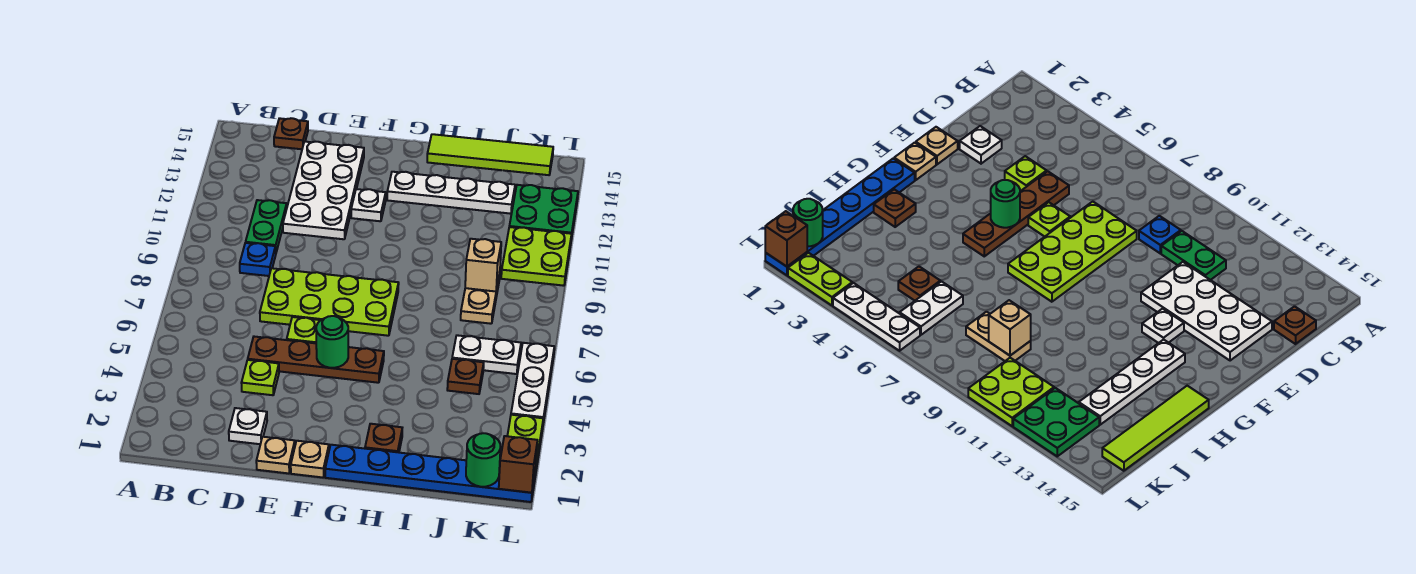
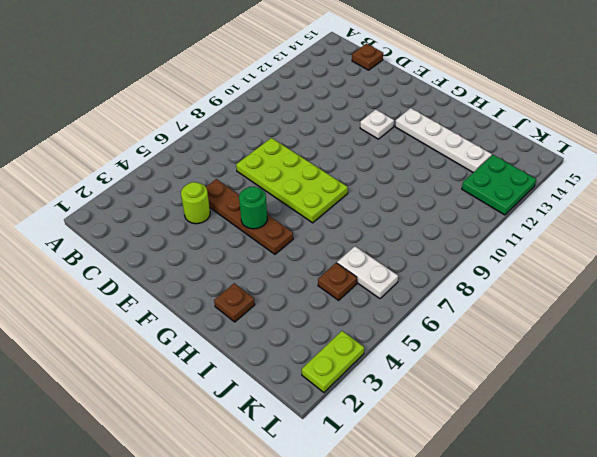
lime 1x1 round brick [181,182,210,224] -> lime 1x1 plate [242,360,279,395]
none -> blue 1x1 plate [240,243,276,276]
none -> green 1x2 plate [246,200,287,252]
none -> white 1x1 plate [229,408,267,444]

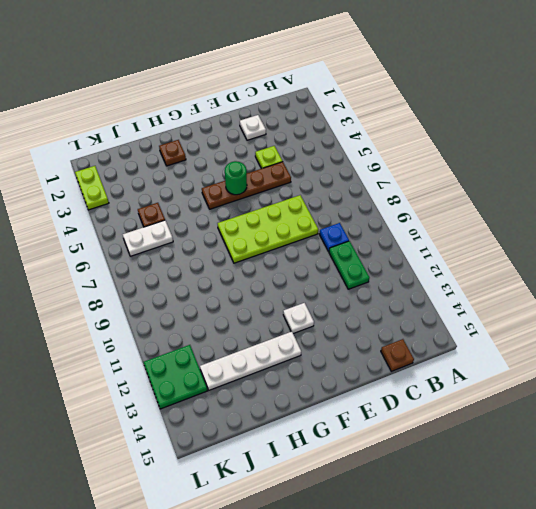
none -> white 2x4 plate [283,142,364,239]
none -> tan 1x1 plate [256,437,295,473]
none -> lime 1x1 plate [287,317,320,343]

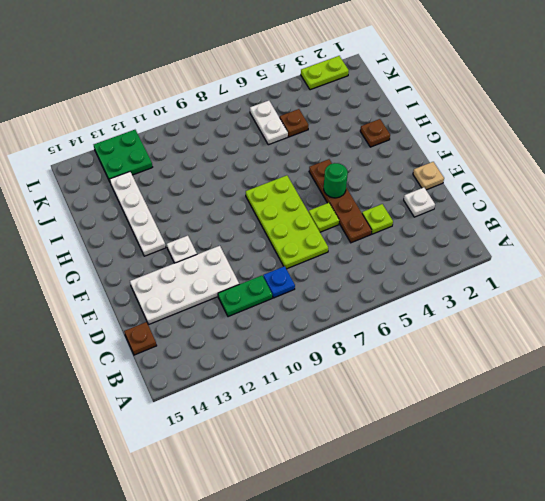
none -> tan 1x1 plate [291,441,329,477]
none -> blue 1x6 plate [325,445,536,502]
none -> lime 1x4 tile [427,134,553,175]

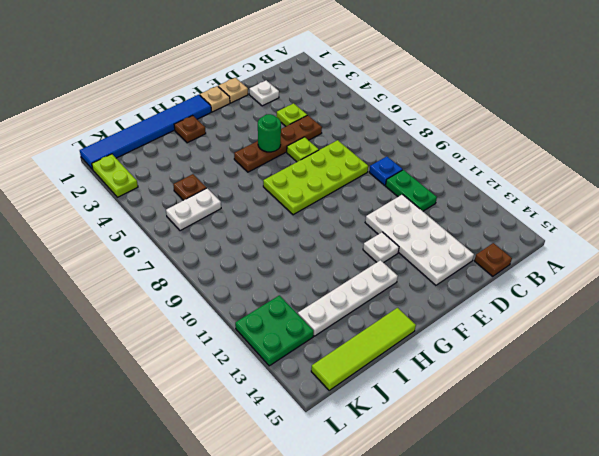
blue 1x6 tile [80,95,211,169] -> blue 1x6 plate [325,445,536,502]
none -> tan 1x2 plate [461,273,500,324]
none -> lime 2x2 plate [501,227,572,286]
none -> white 1x3 plate [511,343,554,422]

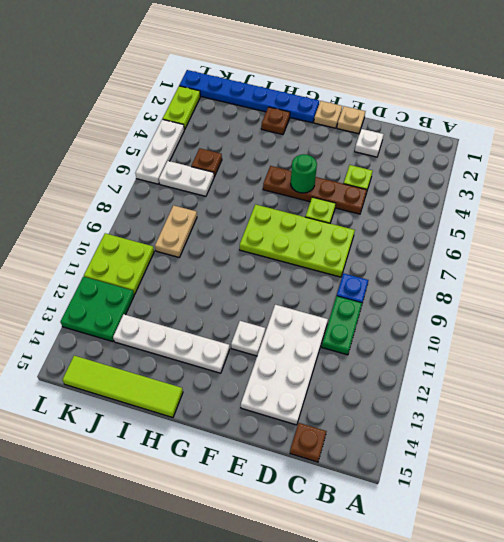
none -> tan 1x1 brick [465,239,501,291]
none -> green 1x1 round brick [466,433,500,487]
none -> brown 1x1 brick [499,436,538,493]

